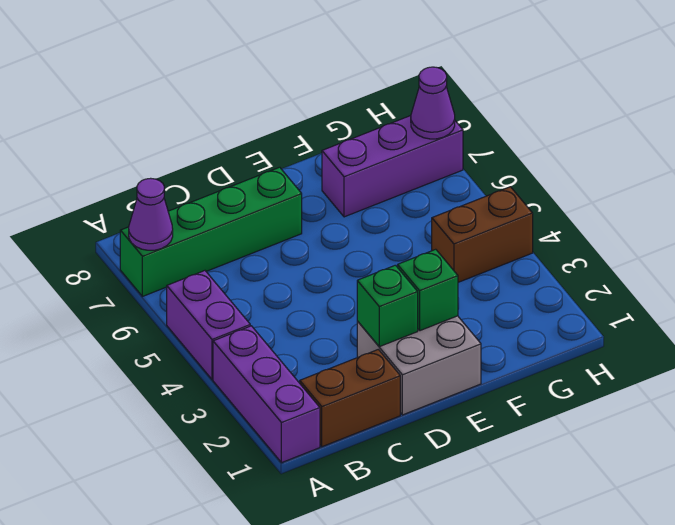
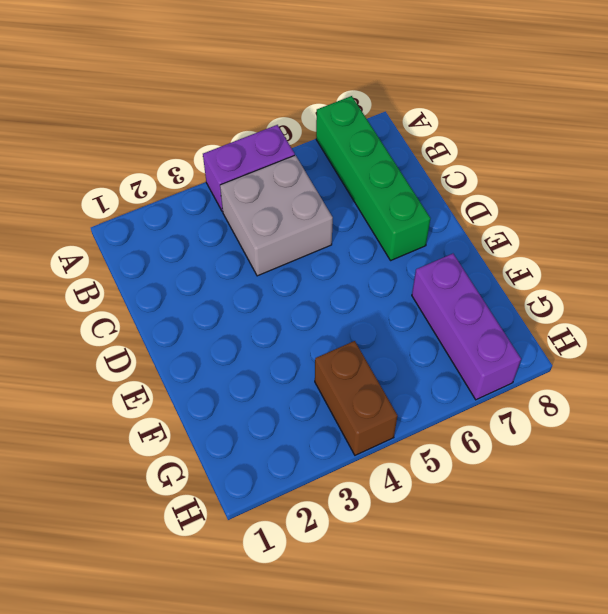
grey 2x2 brick [220,155,333,276] -> grey 2x2 brick moved to [357,316,481,415]
none -> purple 1x3 brick [213,326,320,463]
none -> brown 1x2 brick [300,349,400,447]

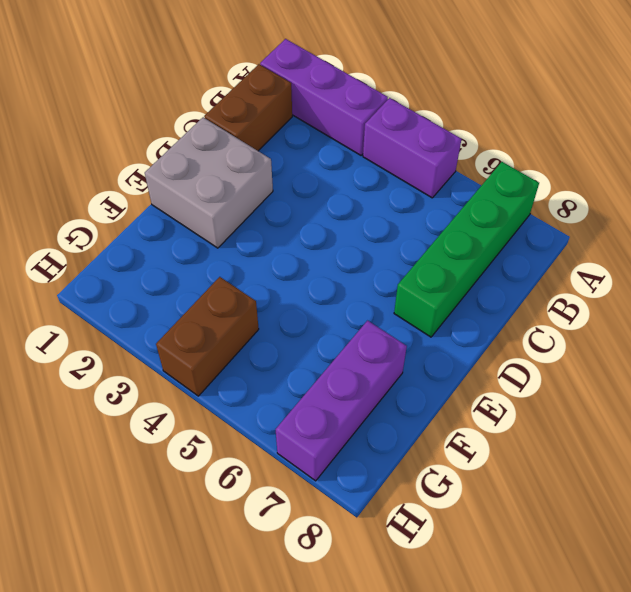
none -> purple 1x1 cone [129,178,173,250]
none -> green 1x1 brick [357,265,418,347]

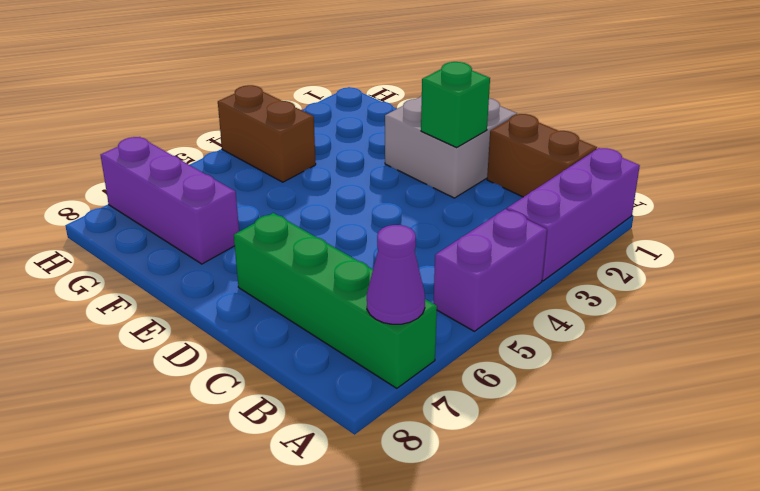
none -> green 1x1 brick [398,249,458,331]
none -> purple 1x1 cone [411,67,455,139]

